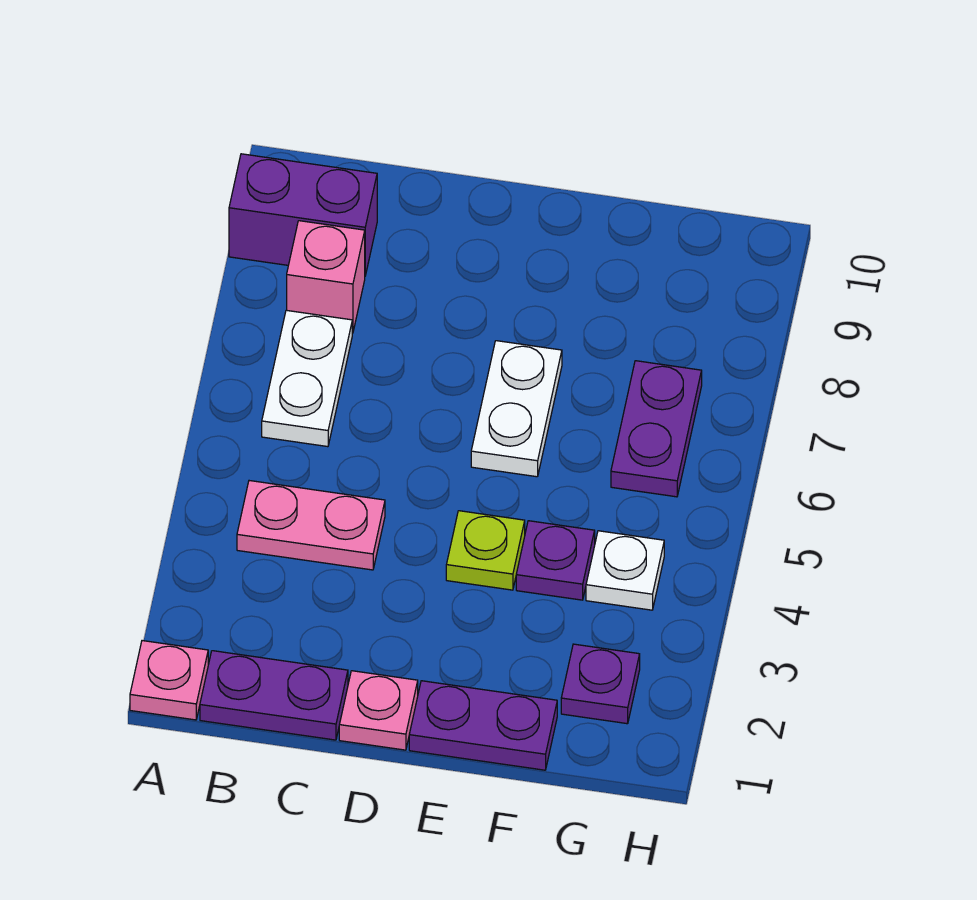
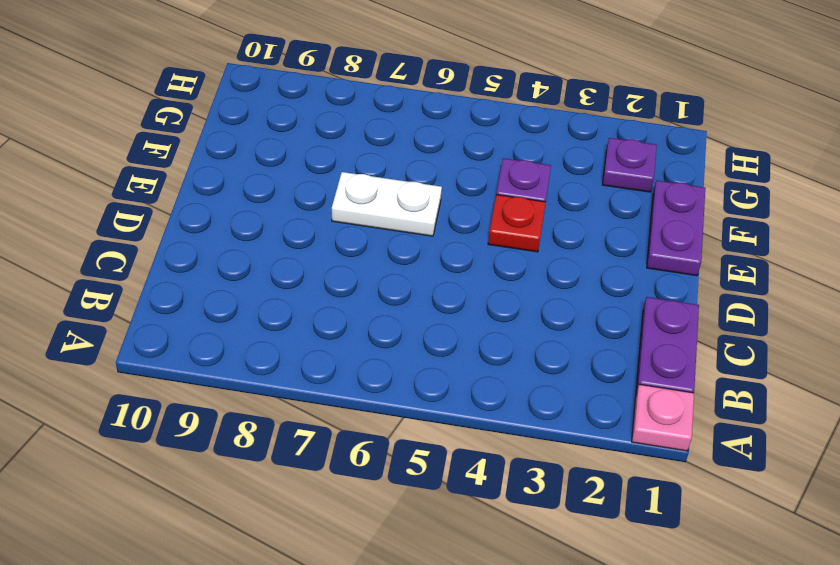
red 1x1 plate [488,195,546,252] -> lime 1x1 plate [446,511,525,590]
none -> purple 1x2 brick [229,154,377,276]
none -> pink 1x2 plate [237,481,385,570]
none -> white 1x2 plate [262,310,352,447]

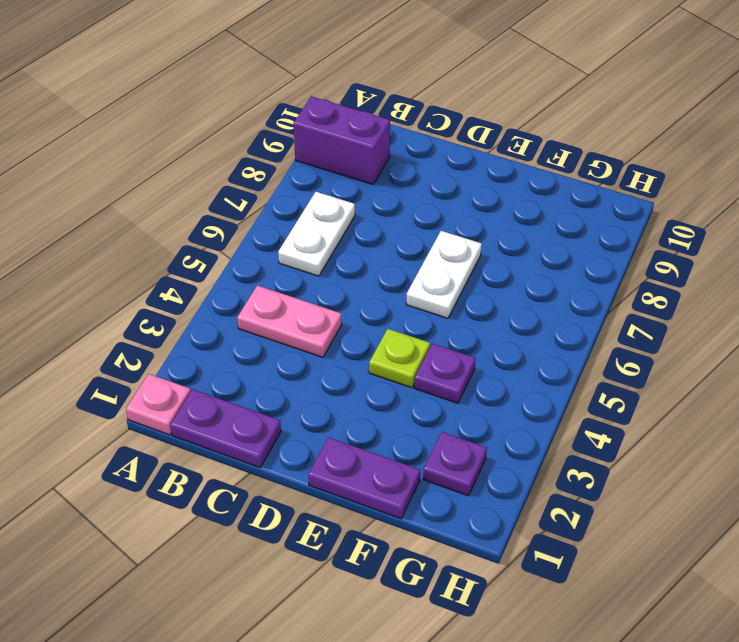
none -> pink 1x1 brick [287,221,365,333]
none -> pink 1x1 plate [339,671,418,750]
none -> white 1x1 plate [586,531,664,610]

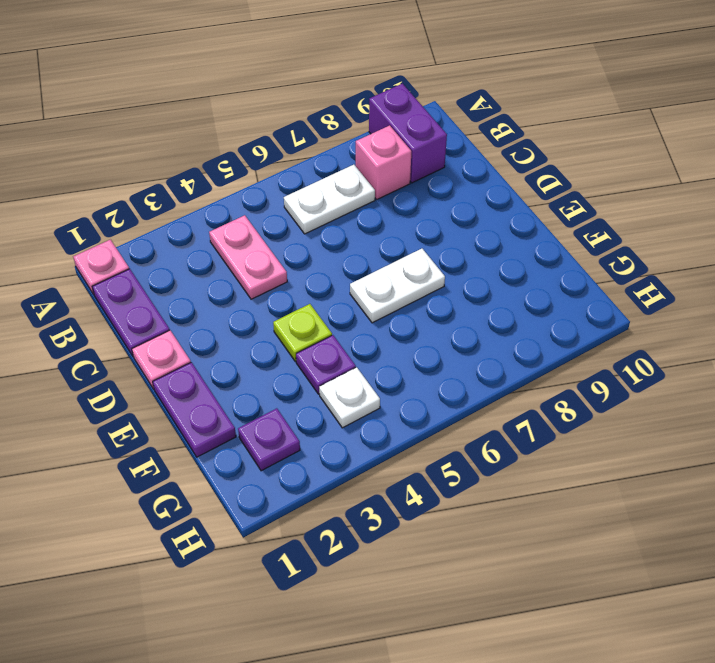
none -> purple 1x2 plate [611,361,702,497]

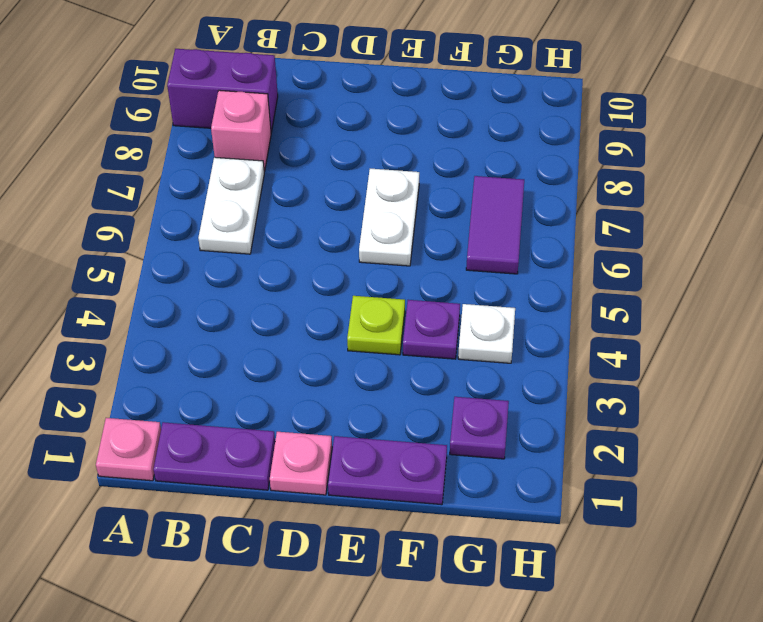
purple 1x2 tile [466,176,524,274] -> purple 1x2 plate [611,361,702,497]
none -> pink 1x2 plate [237,481,385,570]

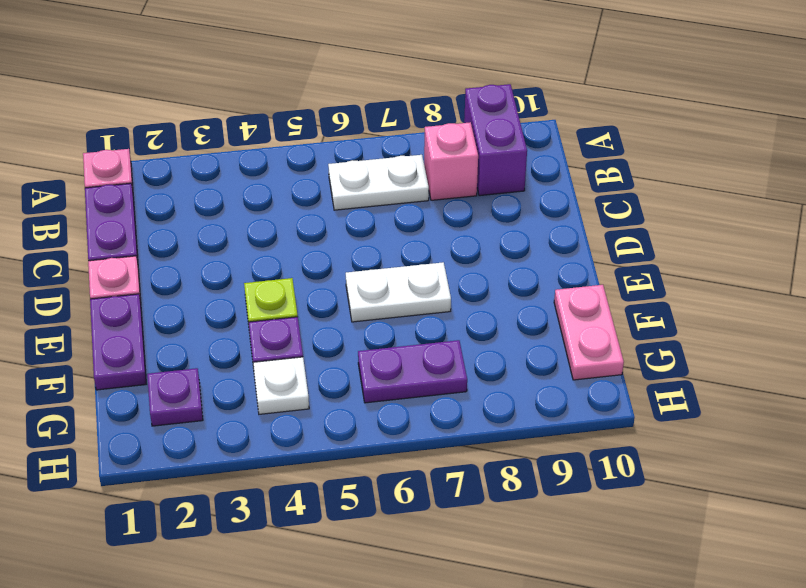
pink 1x2 plate [554,285,624,380] -> pink 1x2 plate moved to [237,481,385,570]

